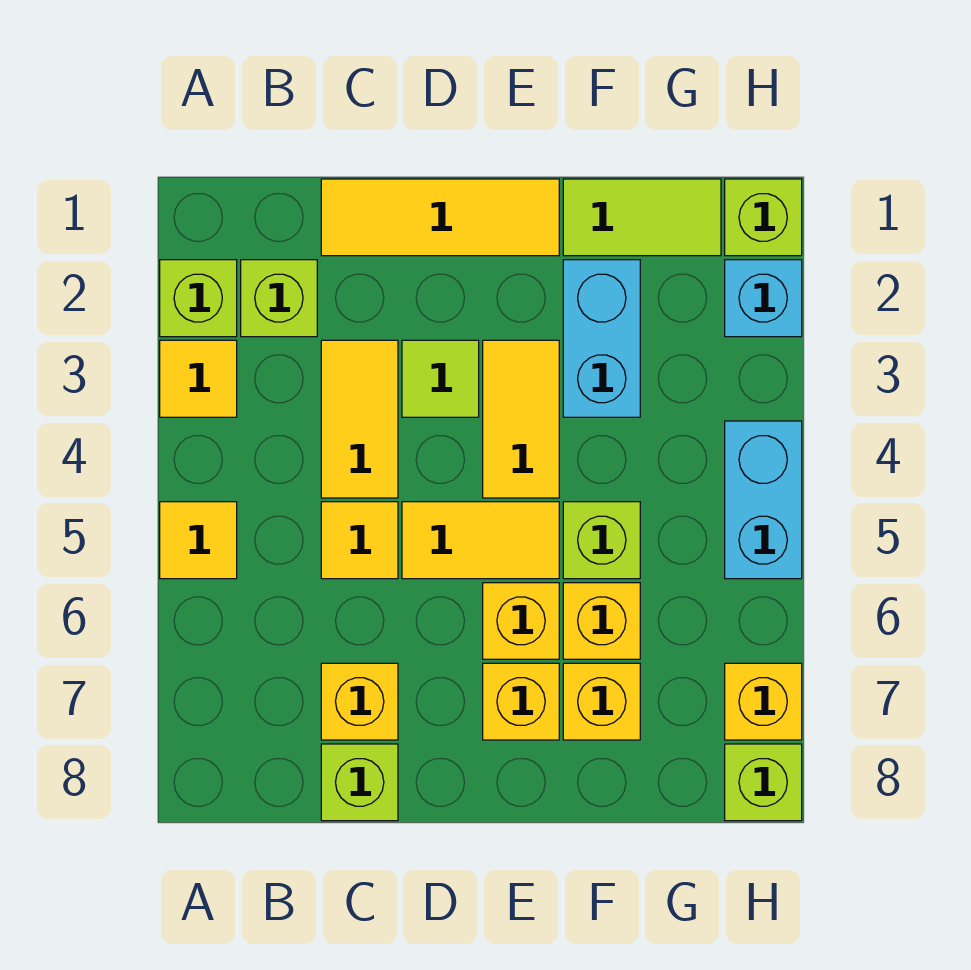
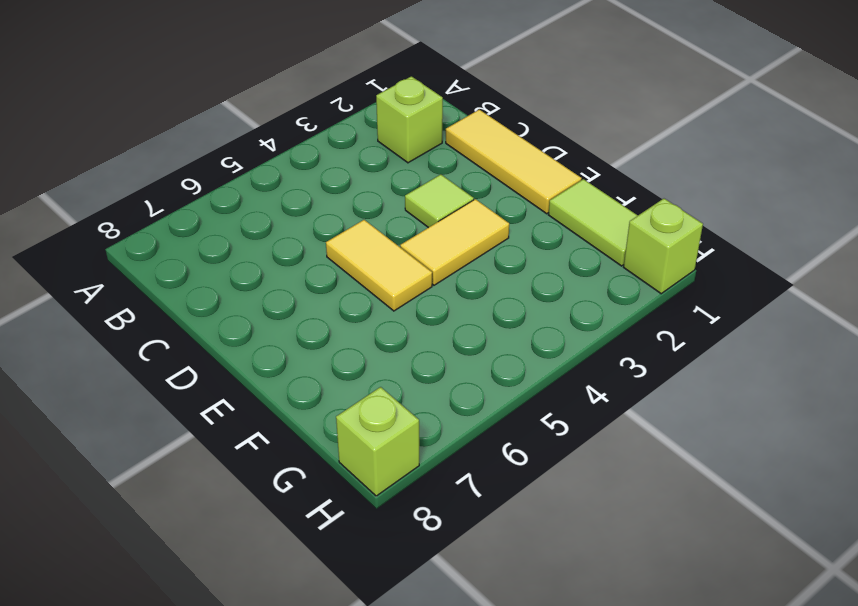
none -> lime 1x1 brick [160,260,237,337]
none -> yellow 1x1 tile [160,340,237,417]
none -> yellow 1x1 tile [160,502,237,579]

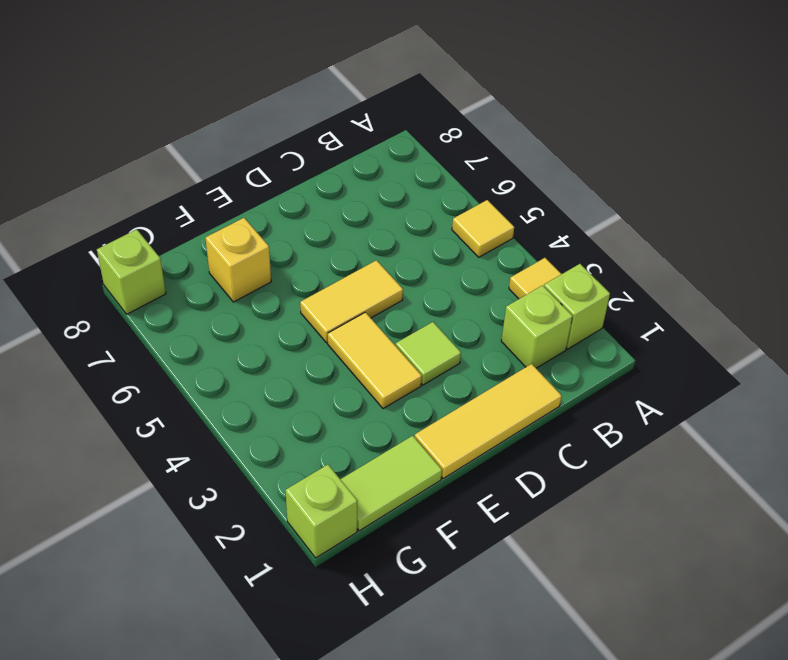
none -> yellow 1x2 tile [321,340,398,498]
none -> yellow 1x1 tile [321,502,398,579]
none -> yellow 1x1 brick [321,663,398,740]

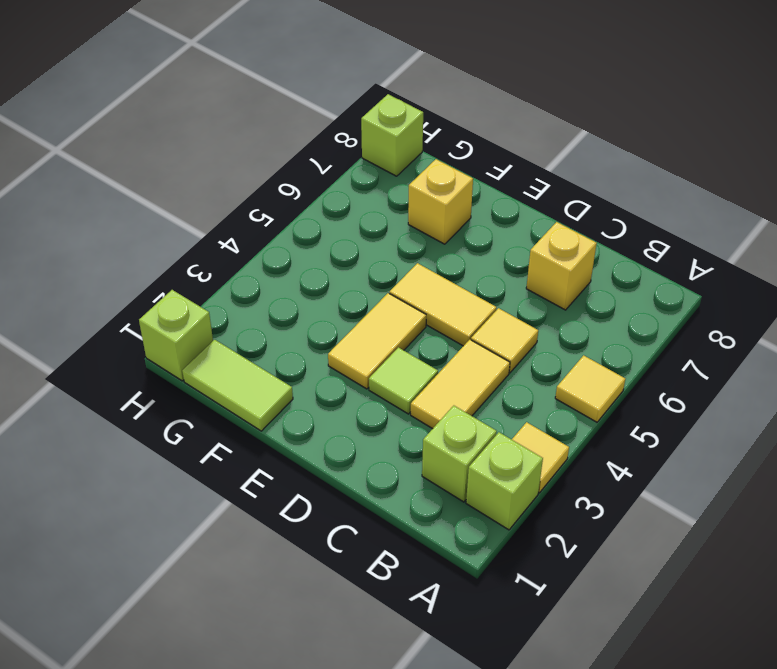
none -> yellow 1x3 tile [321,179,559,256]
none -> lime 1x1 brick [321,744,398,821]
none -> yellow 1x1 brick [483,583,559,659]

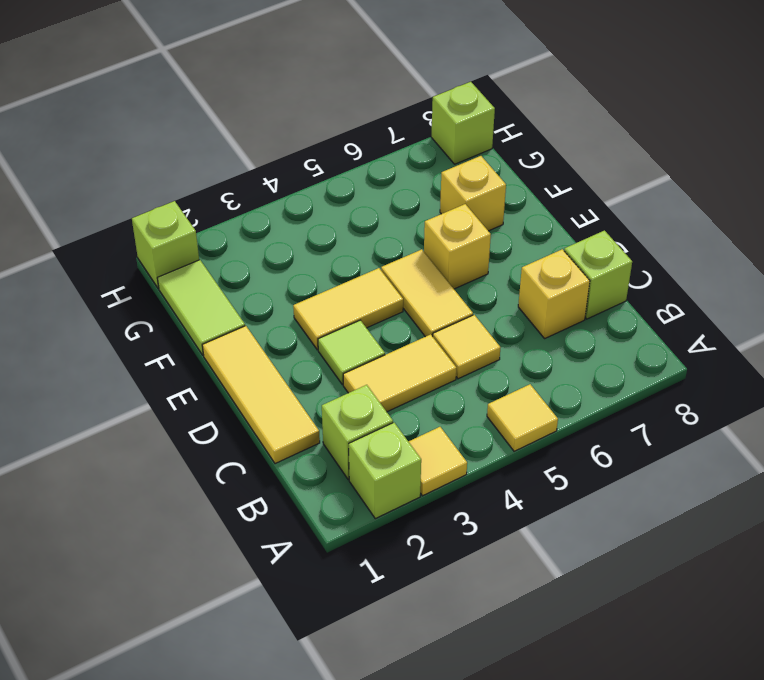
none -> yellow 1x1 brick [483,663,559,740]
none -> cyan 1x2 brick [563,260,640,417]
none -> lime 1x1 brick [563,502,640,579]

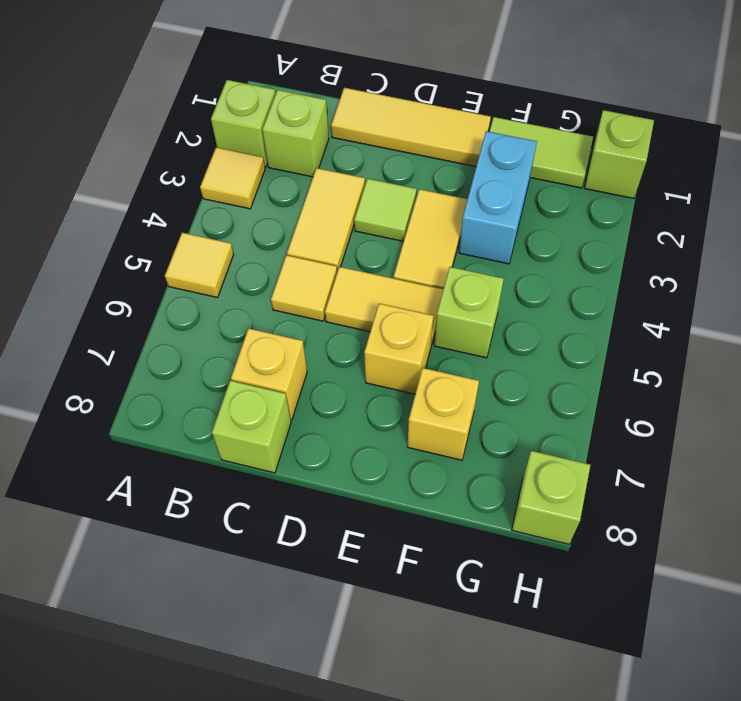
none -> yellow 1x1 brick [483,663,559,740]
none -> yellow 1x1 brick [563,583,640,659]
none -> cyan 1x1 brick [725,260,802,337]

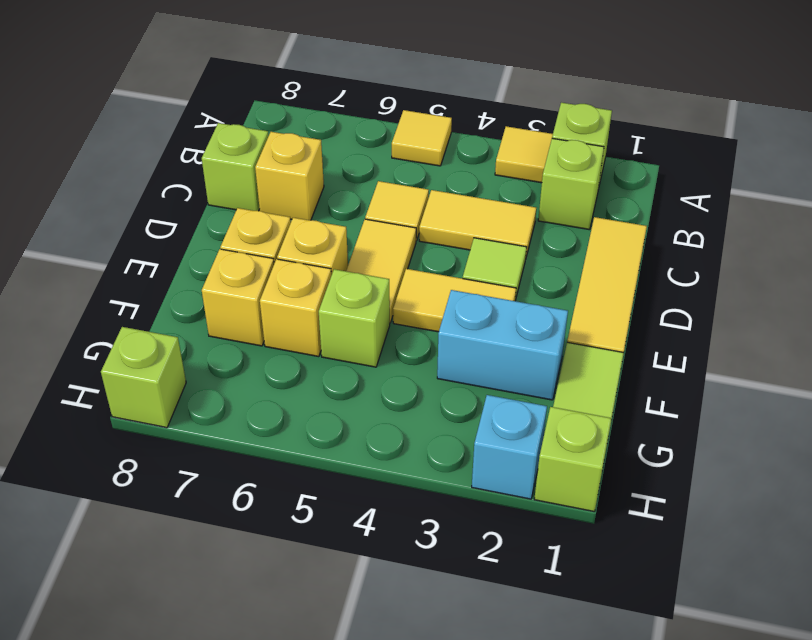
none -> cyan 1x2 brick [725,421,802,579]
none -> yellow 1x1 brick [725,663,802,740]

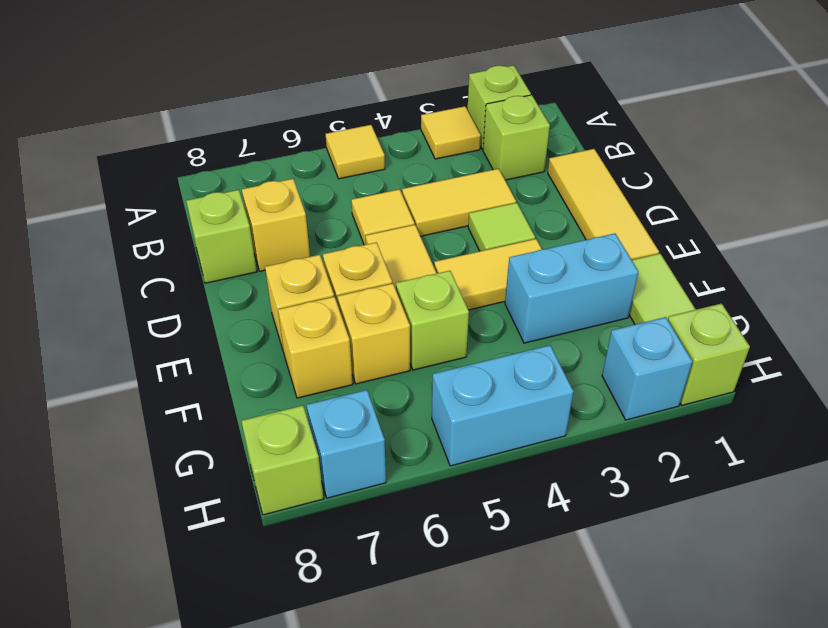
cyan 1x1 brick [307,390,386,498] -> yellow 1x1 brick [725,663,802,740]

